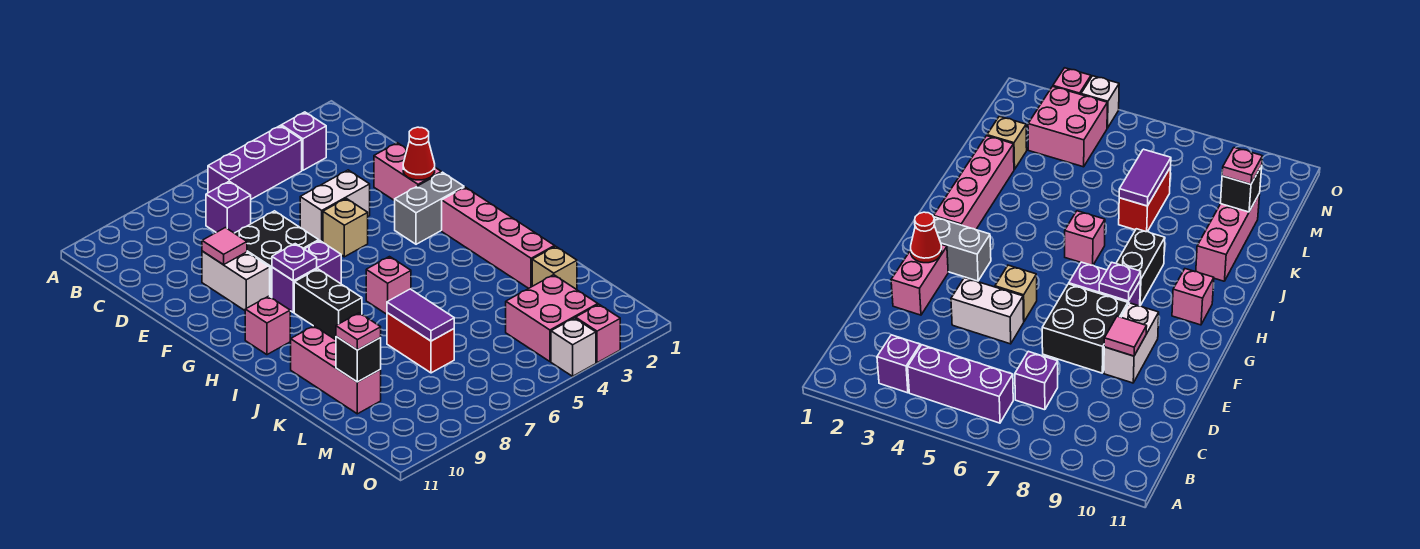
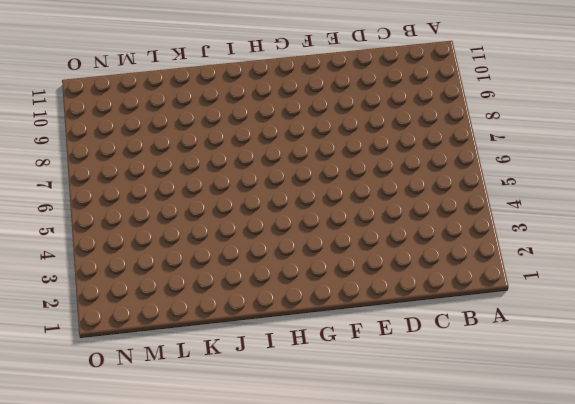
none -> purple 1x1 brick [281,112,326,170]
none -> purple 1x3 brick [208,126,302,199]
none -> purple 1x1 brick [206,181,251,233]

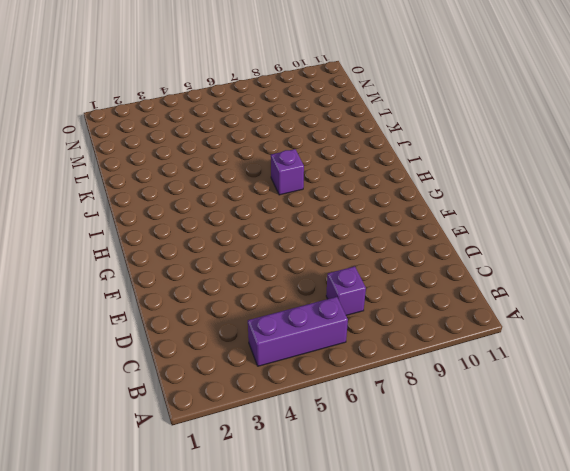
purple 1x1 brick [271,149,304,195] -> purple 1x1 brick moved to [281,112,326,170]
none -> pink 1x2 brick [374,143,441,201]
none -> white 1x2 brick [300,170,370,242]
none -> black 2x2 brick [235,211,319,298]

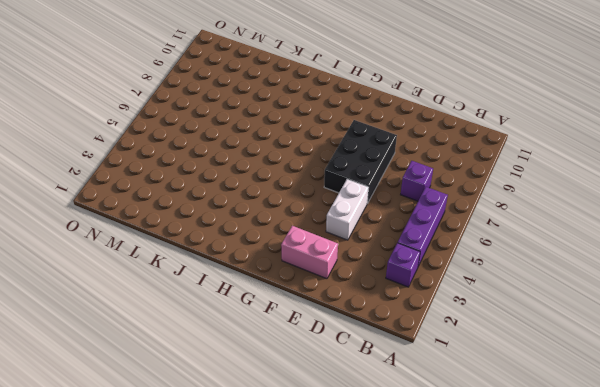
black 2x3 brick [324,120,397,203] -> black 2x2 brick [235,211,319,298]
none -> white 1x2 brick [202,251,270,310]
none -> tan 1x1 brick [323,198,368,257]
none -> grey 1x2 brick [395,172,464,244]

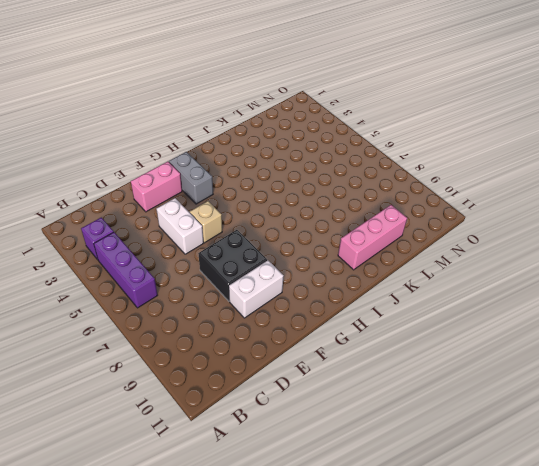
none -> purple 1x1 brick [206,181,251,233]
none -> purple 1x2 brick [272,241,341,313]
none -> pink 1x4 brick [442,187,555,288]

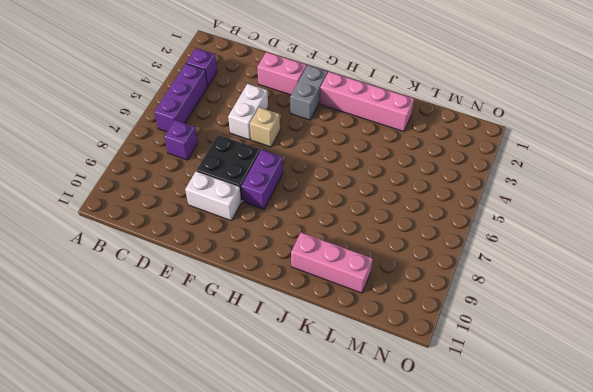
none -> black 1x2 brick [294,269,362,340]
none -> pink 1x1 brick [245,296,290,355]
none -> pink 1x1 brick [366,257,411,314]

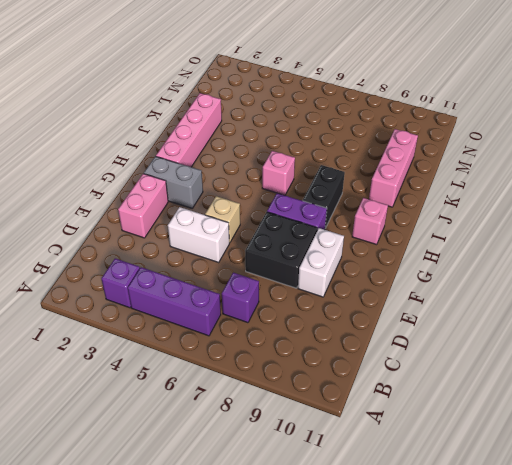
none -> red 1x2 brick [387,313,454,373]
none -> tan 1x1 brick [532,246,577,290]
none -> pink 2x2 brick [506,275,598,361]

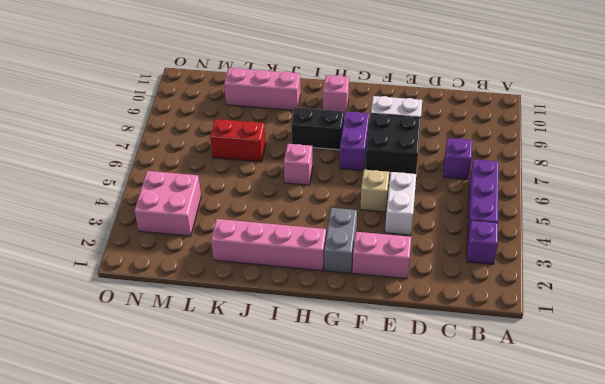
none -> tan 1x1 brick [532,246,577,290]
none -> pink 1x1 brick [576,304,620,363]
none -> white 1x1 brick [551,318,596,376]

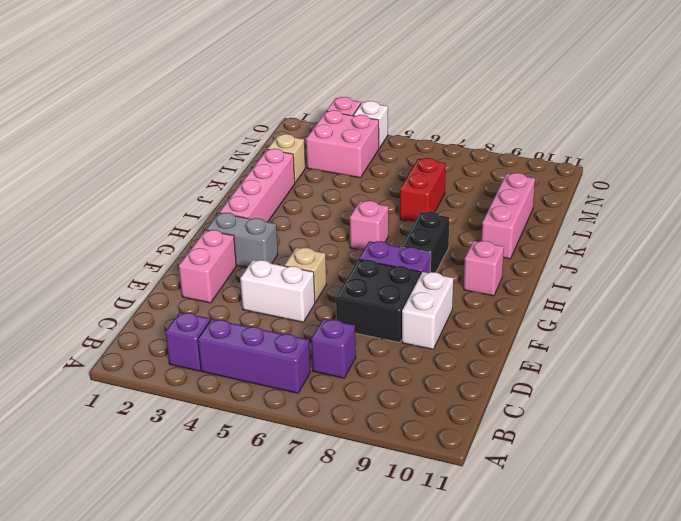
none -> pink 1x1 tile [202,228,247,265]
none -> red 1x1 cone [403,127,435,180]
none -> purple 1x1 plate [272,244,317,281]

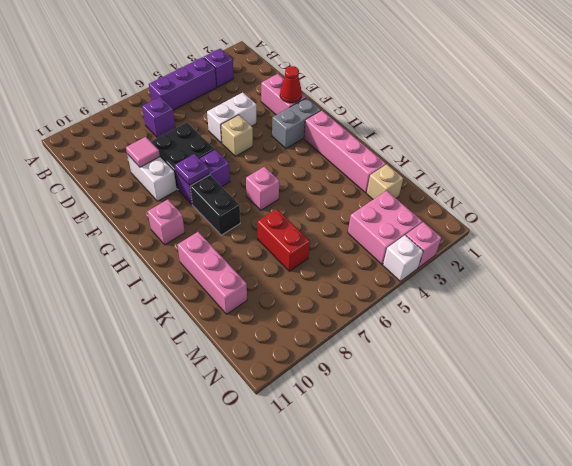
none -> purple 1x2 tile [387,289,454,341]
none -> black 1x1 brick [336,337,381,382]
none -> pink 1x1 plate [336,313,381,350]

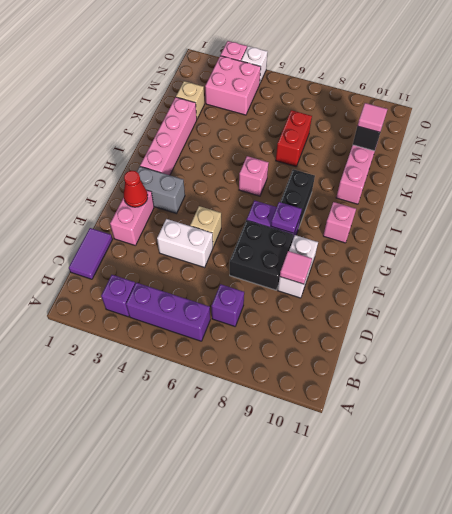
purple 1x2 tile [69,228,113,279] -> purple 1x2 tile moved to [387,289,454,341]
pink 1x1 tile [358,103,387,132] -> pink 1x1 plate [336,313,381,350]

